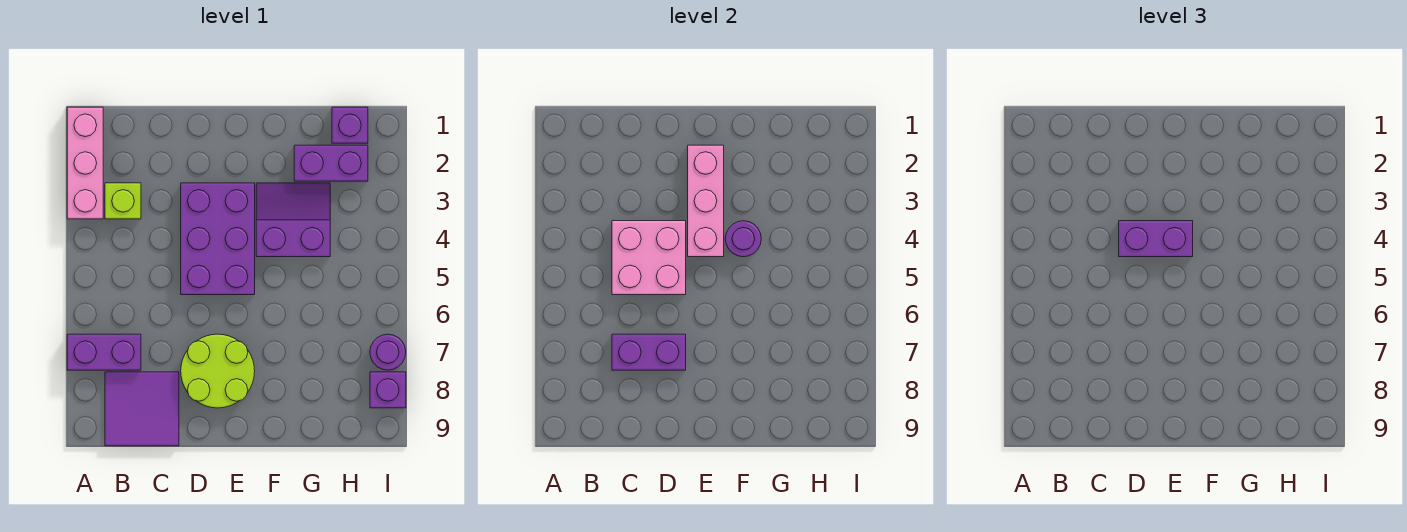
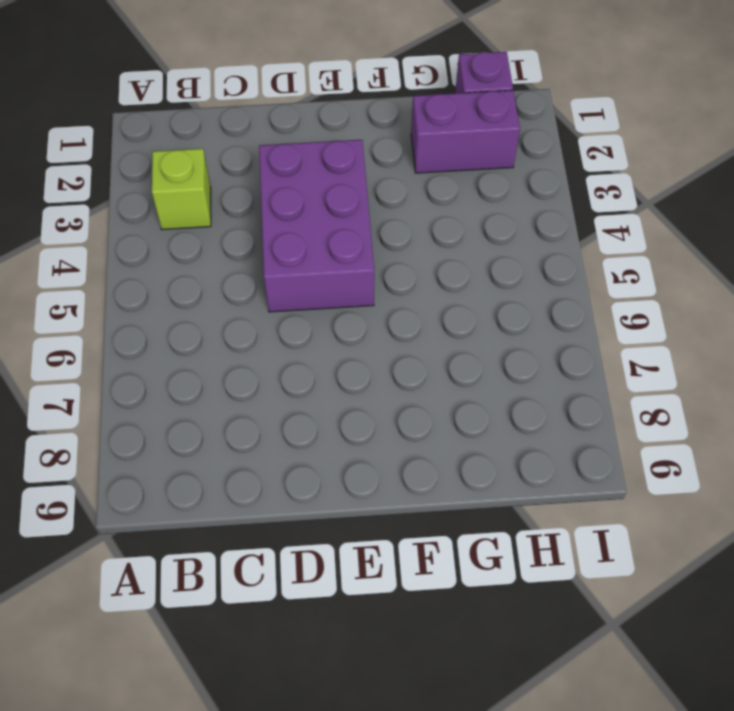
none -> pink 1x3 brick [67,107,103,219]
none -> purple 1x2 brick [67,334,141,370]
none -> purple 2x2 tile [105,372,179,446]

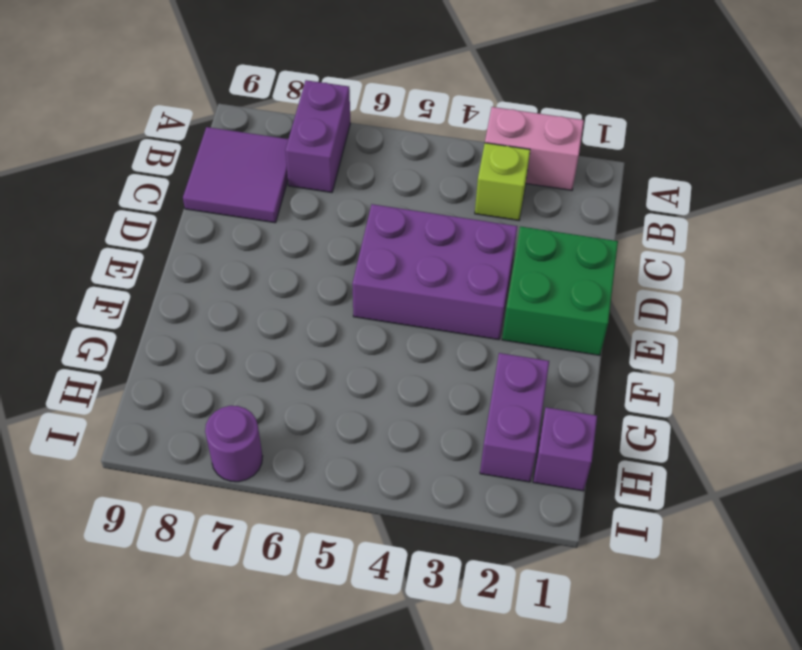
pink 1x2 brick [485,107,584,190] -> pink 1x3 brick [67,107,103,219]
green 2x2 brick [502,226,618,355] -> none
none -> lime 2x2 round brick [181,334,255,408]
none -> purple 2x2 slope [256,183,330,257]
none -> purple 1x1 brick [370,372,406,408]

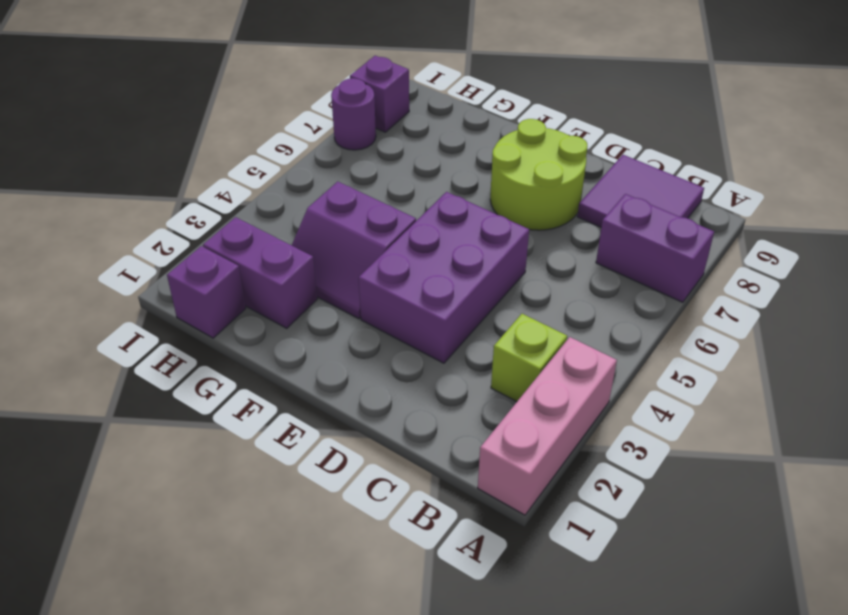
none -> pink 2x2 brick [612,221,686,295]
none -> purple 1x2 brick [612,334,686,370]
none -> pink 1x3 brick [688,145,724,257]

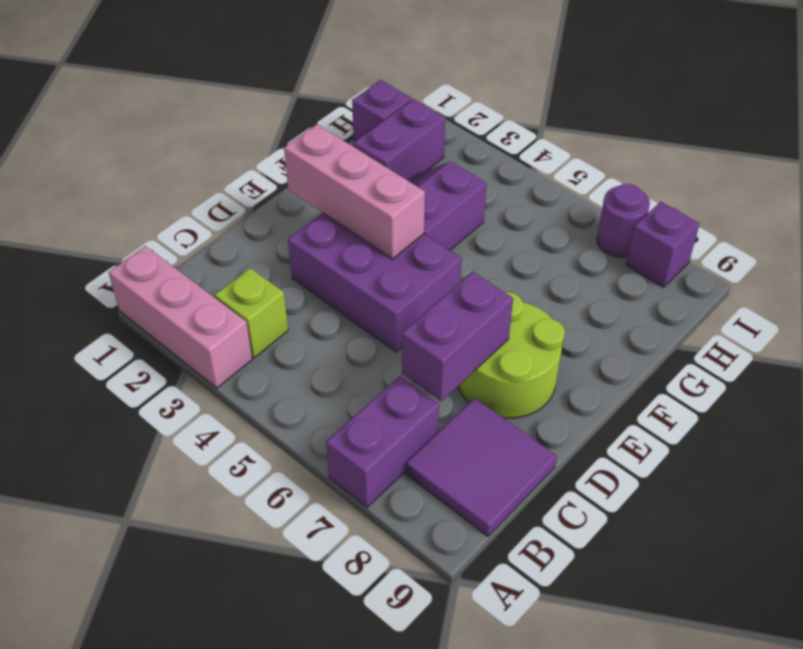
none -> pink 2x2 brick [612,221,686,295]
none -> purple 1x1 round brick [725,221,761,257]
none -> purple 1x2 brick [1119,221,1193,257]

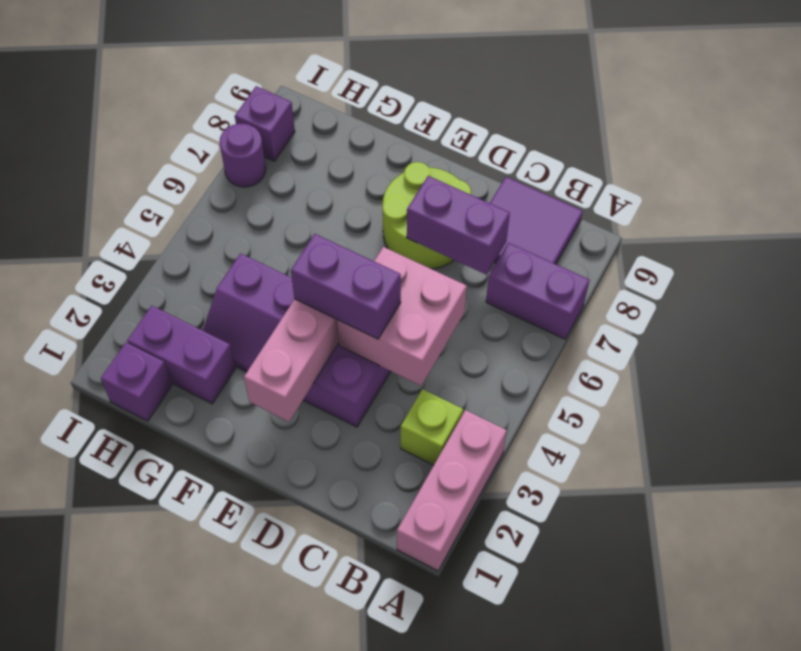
none -> purple 1x1 round brick [725,221,761,257]

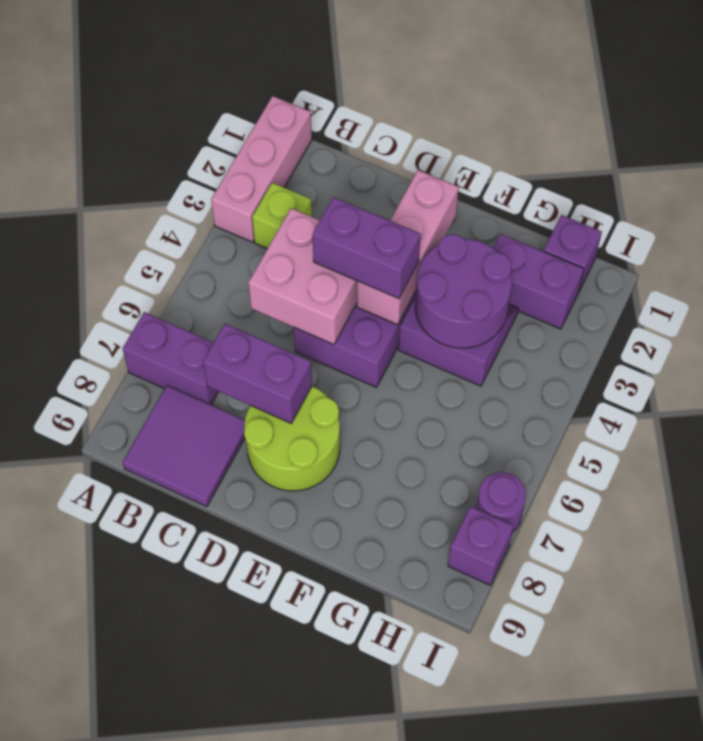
purple 2x2 round brick [415,234,512,348] -> purple 1x1 round brick [725,221,761,257]

